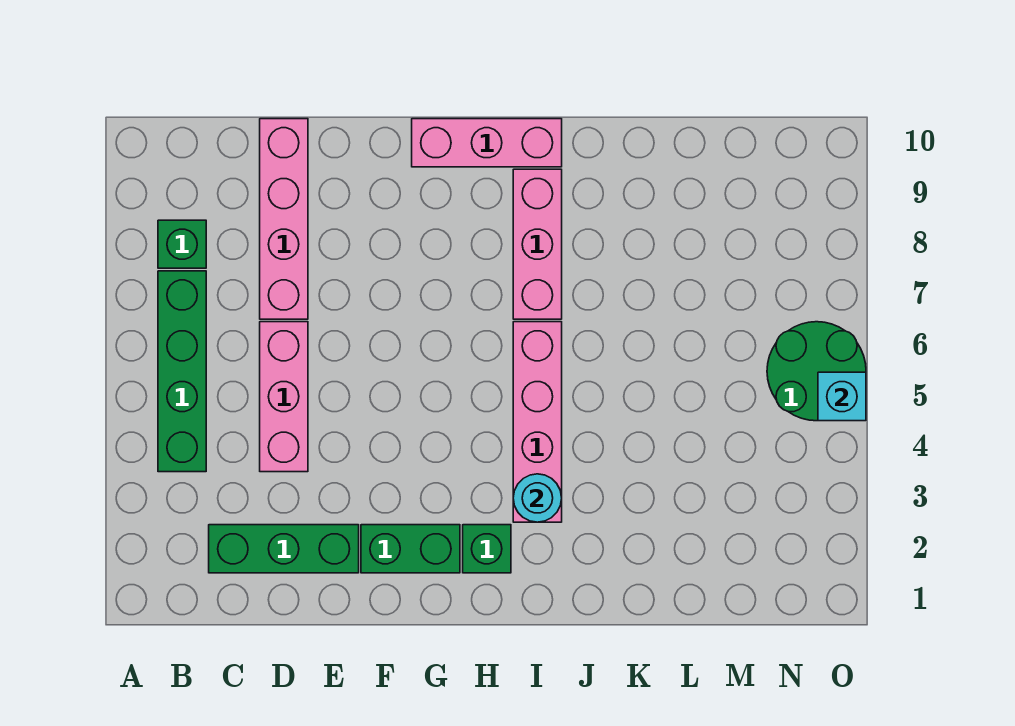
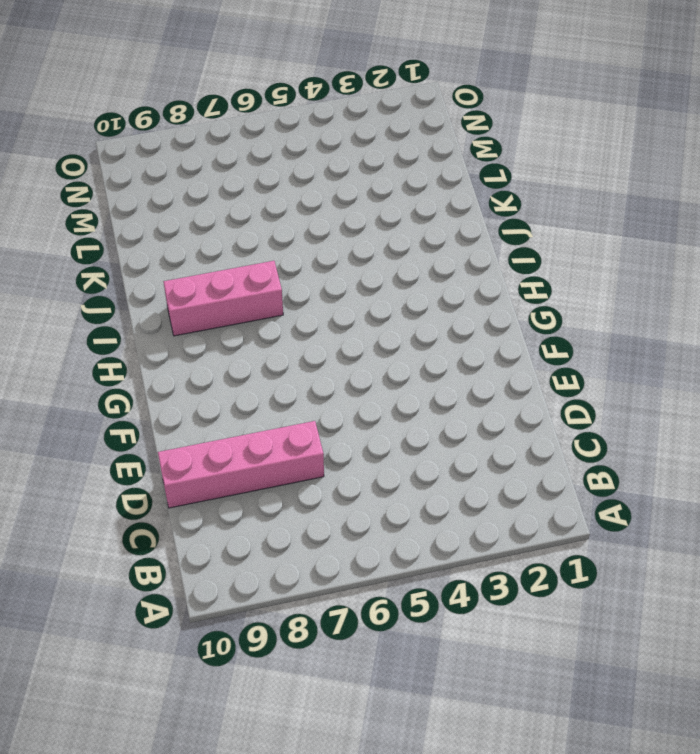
none -> green 1x4 brick [158,271,206,472]
none -> green 1x1 brick [158,220,206,268]
none -> green 1x3 brick [209,525,359,573]

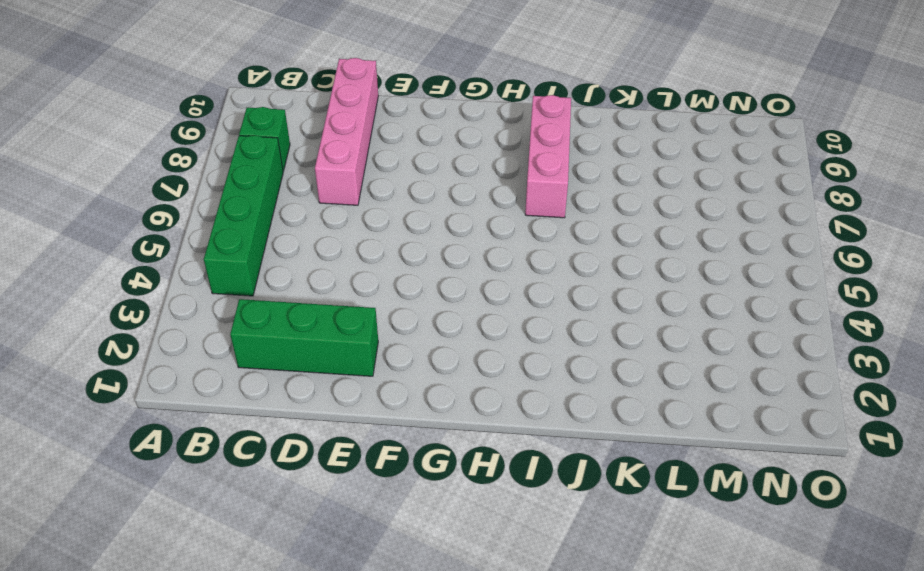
none -> pink 1x3 brick [260,322,308,472]
none -> green 1x2 brick [361,525,460,573]
none -> pink 1x3 brick [412,119,562,167]

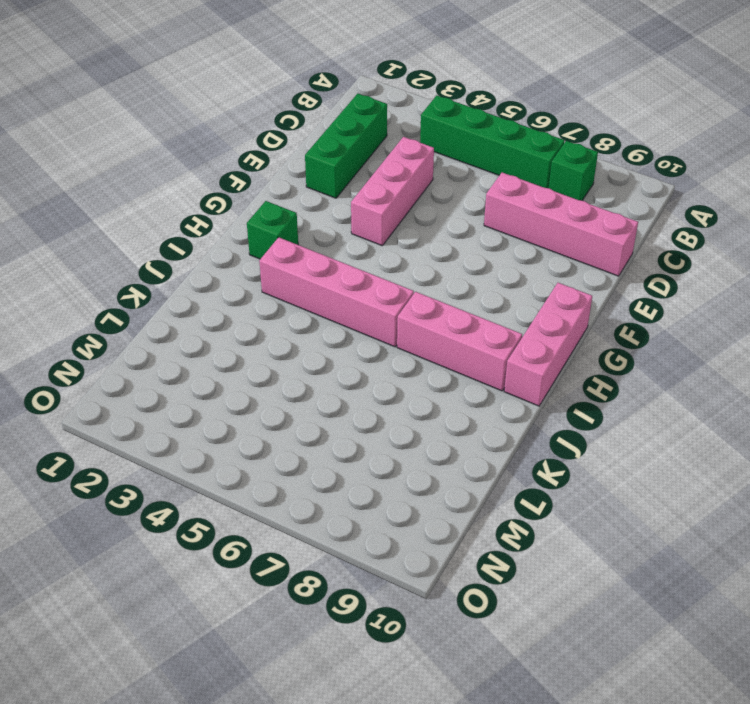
pink 1x3 brick [351,137,434,245] -> pink 1x3 brick turned to [260,322,308,472]
none -> green 1x2 brick [361,525,460,573]
none -> green 2x2 round brick [767,322,866,421]
none -> cyan 1x1 round brick [513,474,562,522]

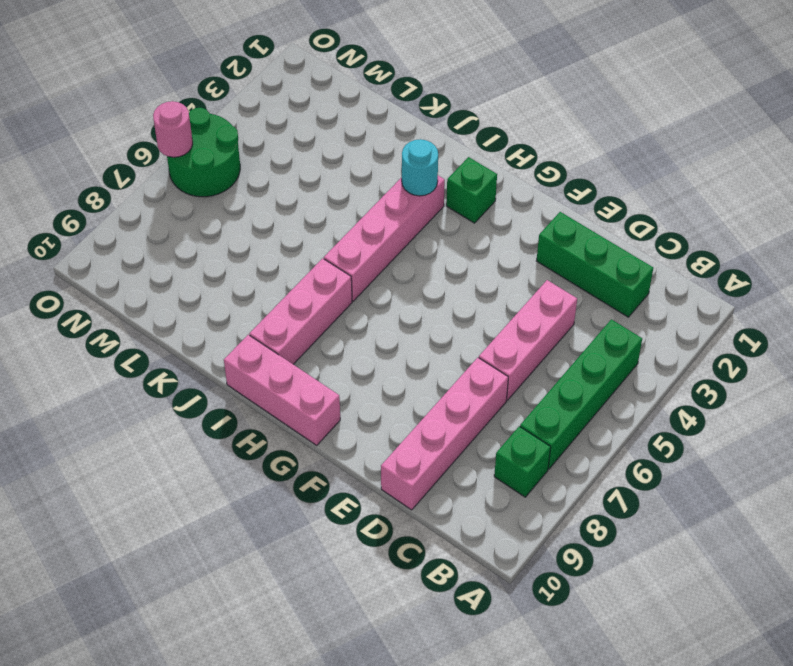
pink 1x1 round brick [153,101,193,157] -> none
none -> green 1x2 brick [361,525,460,573]
none -> cyan 1x1 brick [818,372,866,421]

